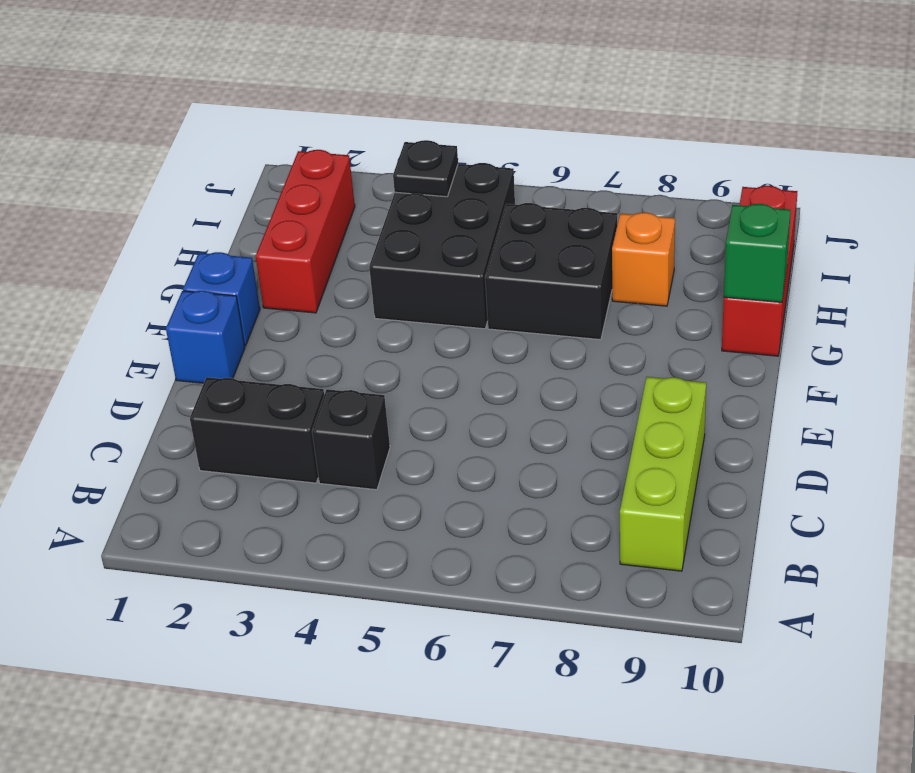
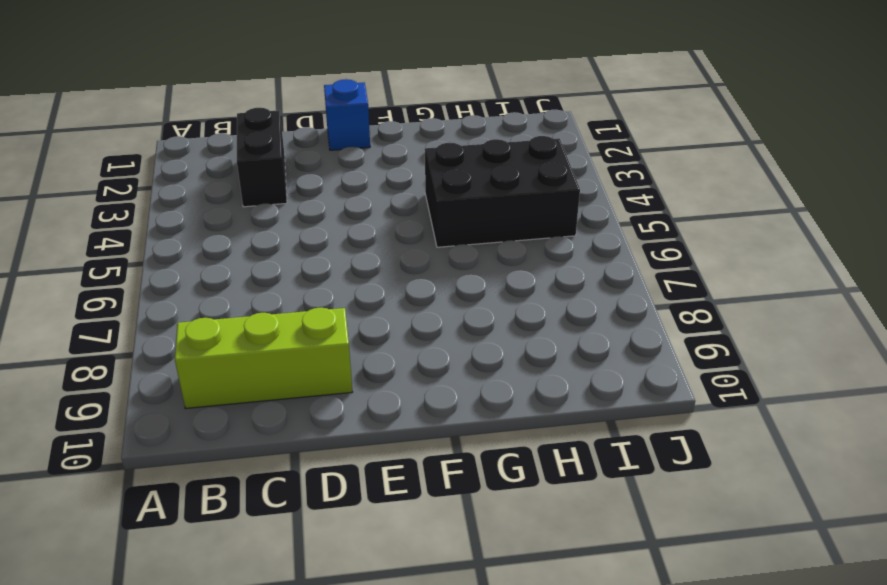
none -> black 1x1 brick [312,389,390,490]
none -> blue 1x1 brick [183,252,260,346]
none -> red 1x3 brick [256,150,355,313]

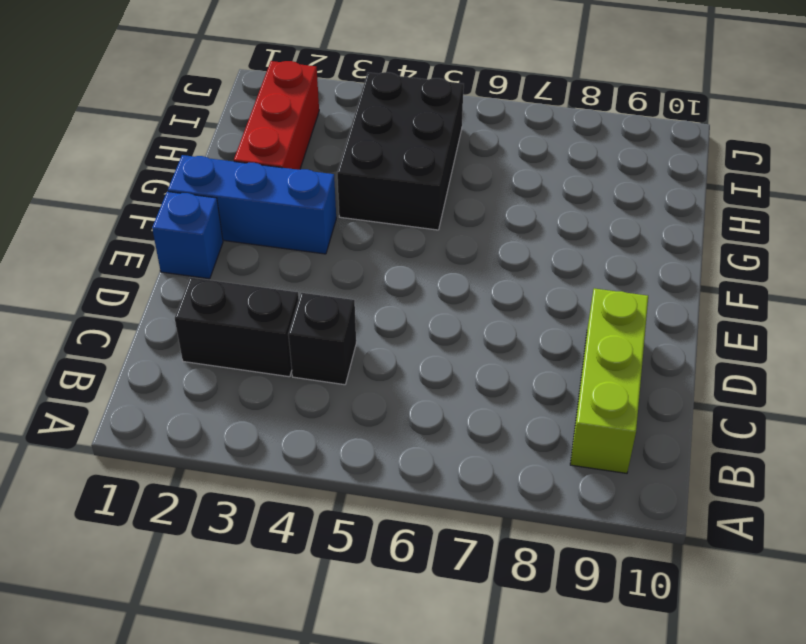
blue 1x3 brick [168,155,336,254] -> blue 1x1 brick [183,252,260,346]
none -> black 2x2 brick [485,203,617,340]
none -> red 1x3 brick [722,186,797,356]
none -> orange 1x1 brick [612,212,675,306]

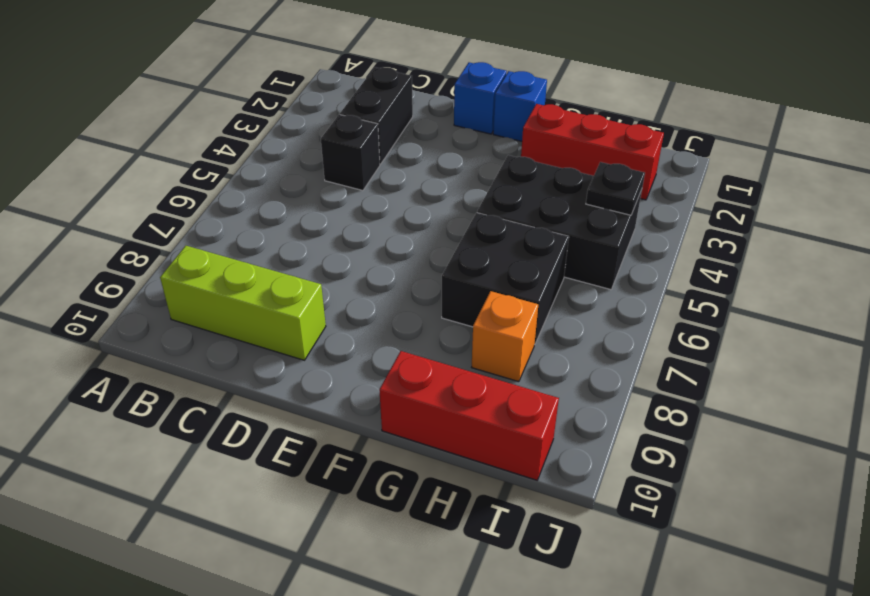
none -> green 1x1 brick [724,204,791,302]

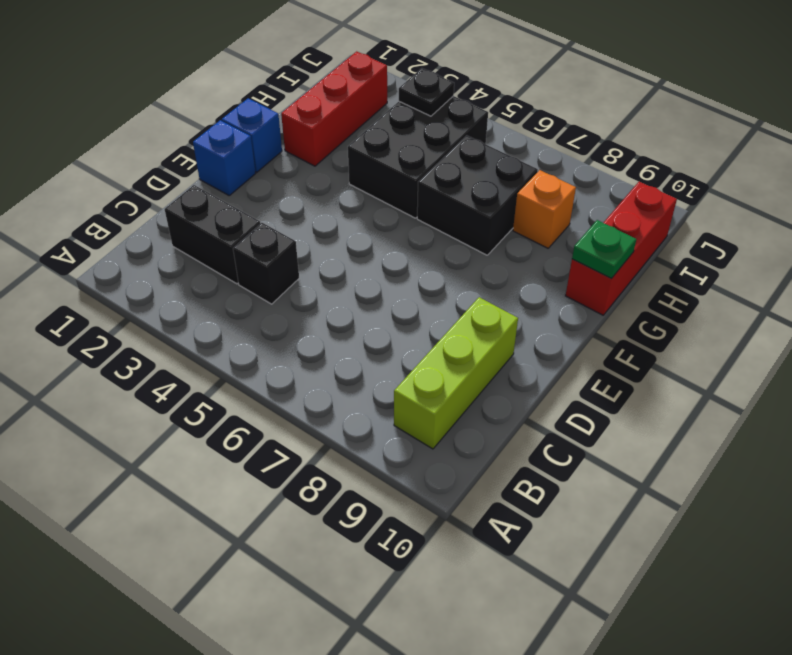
green 1x1 plate [572,220,636,279] -> green 1x1 brick [724,204,791,302]

